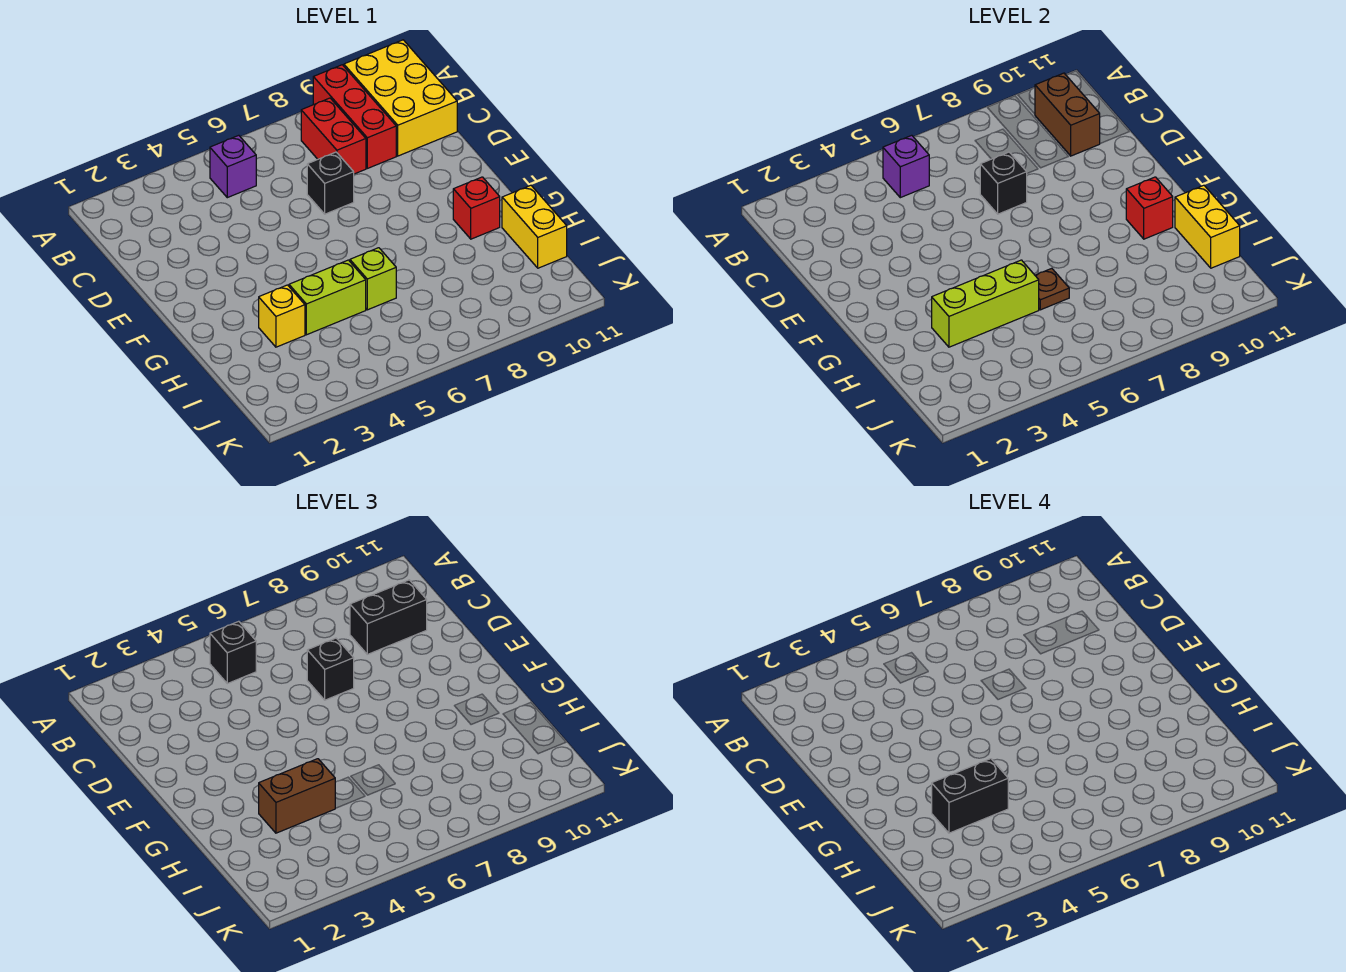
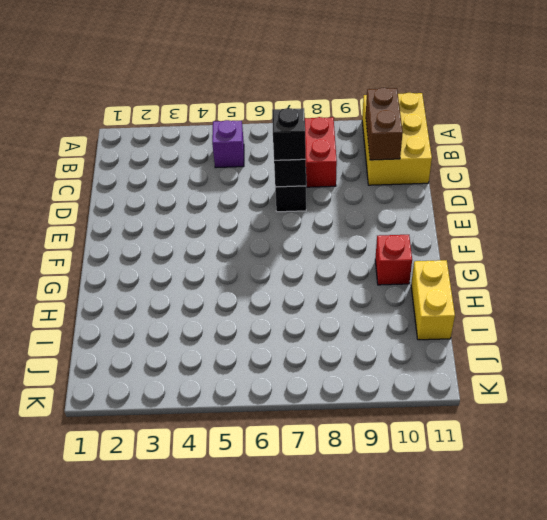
none -> red 1x3 brick [313,65,396,168]
none -> yellow 1x1 brick [259,285,305,347]
none -> lime 1x2 brick [289,260,366,335]

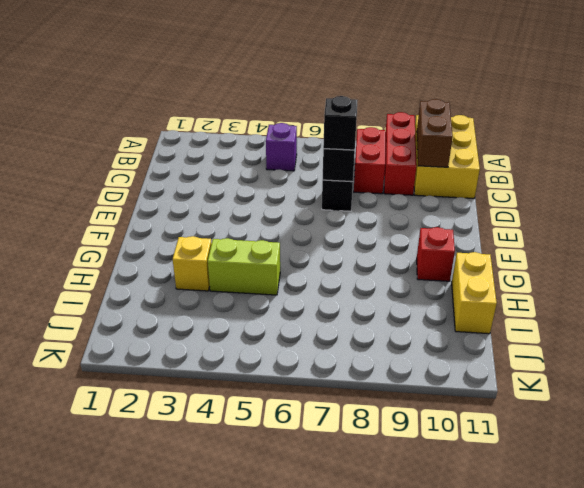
none -> lime 1x1 brick [350,248,396,310]
none -> purple 1x1 brick [883,135,929,198]
none -> red 1x1 brick [1126,177,1173,239]

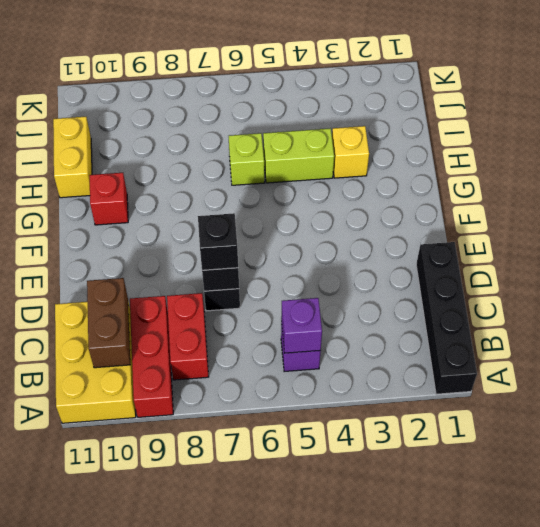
black 1x4 brick [416,242,477,394] -> none
none -> red 1x1 brick [1126,177,1173,239]
none -> lime 1x3 brick [932,260,1039,347]
none -> brown 1x1 plate [1035,268,1069,310]

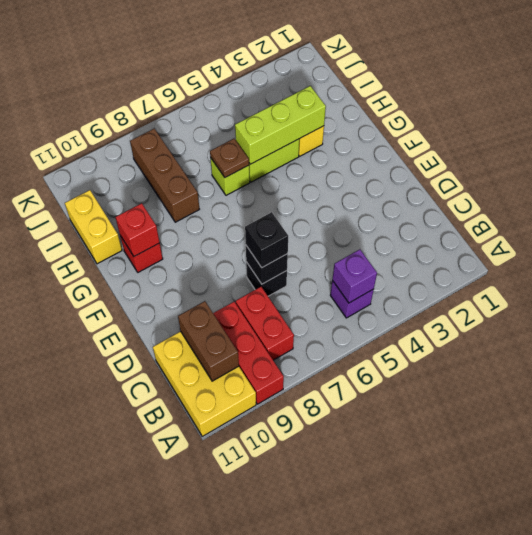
brown 1x3 brick [130,128,199,222] -> none
none -> yellow 1x2 brick [1175,185,1240,268]
none -> black 1x1 brick [210,621,256,684]
none -> black 1x2 brick [350,580,427,654]

